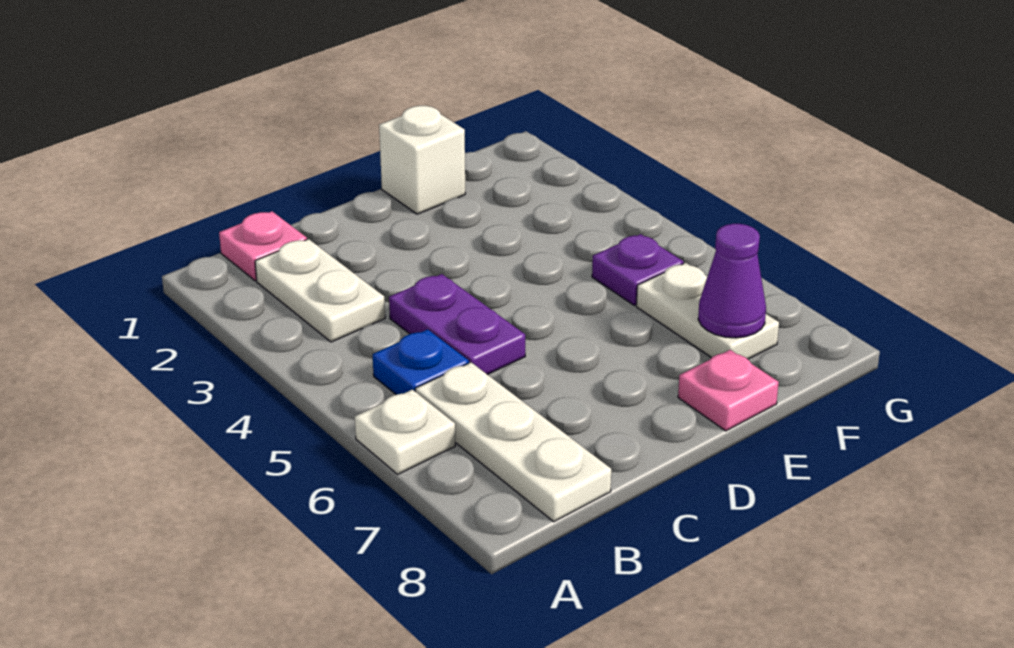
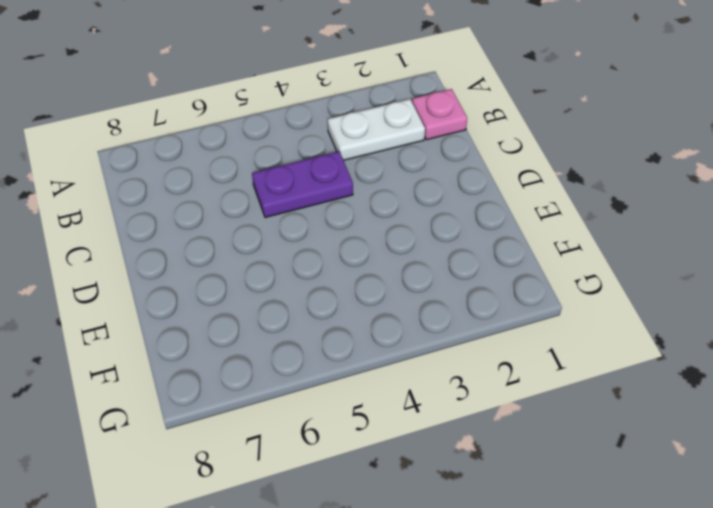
none -> white 1x1 plate [355,390,455,474]
none -> blue 1x1 plate [373,329,469,395]

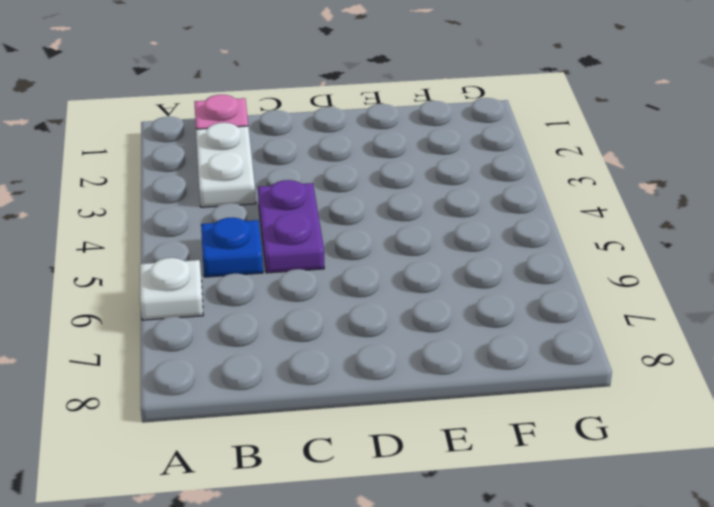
none -> white 1x3 plate [415,362,611,522]
none -> white 1x1 brick [379,106,465,214]

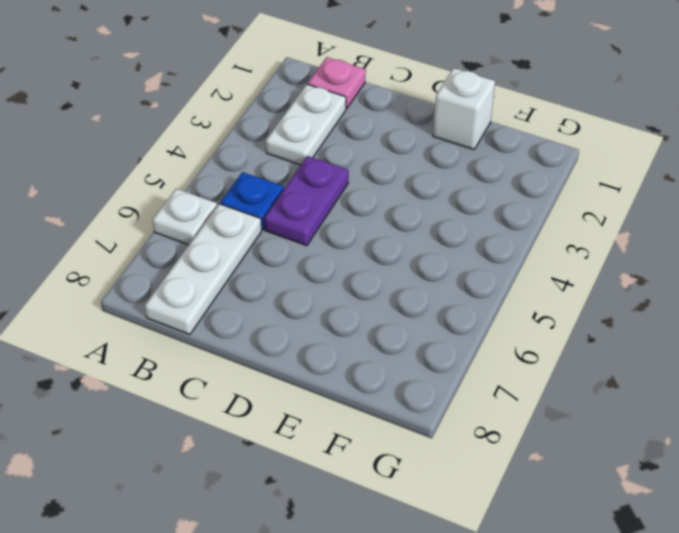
none -> pink 1x1 plate [678,350,779,431]
none -> purple 1x1 plate [592,234,683,305]

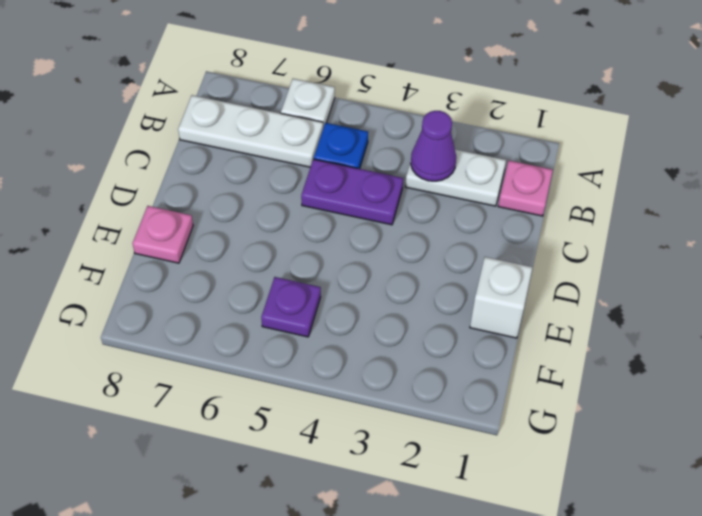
purple 1x1 cone [411,111,456,181] -> purple 1x1 cone moved to [698,224,766,338]
none -> white 1x2 plate [636,263,779,359]

